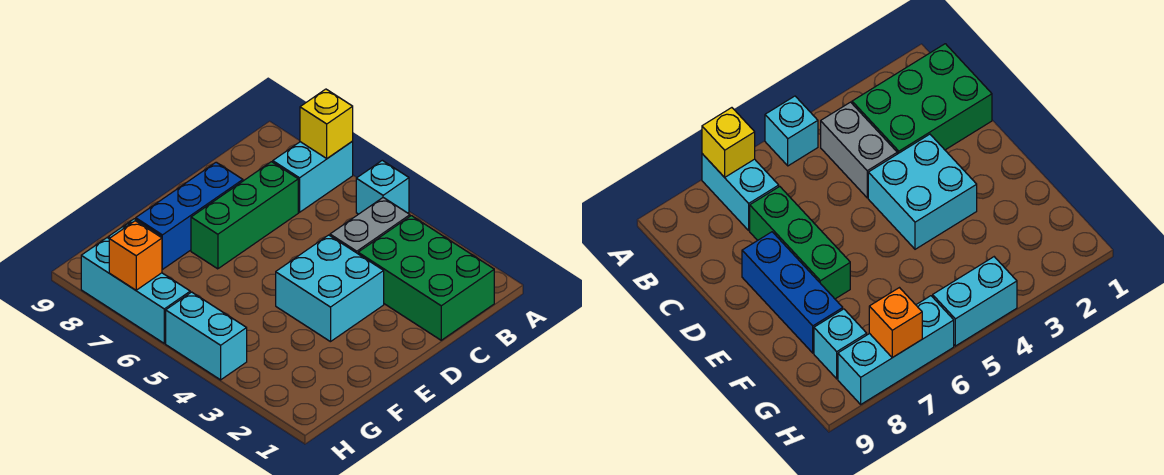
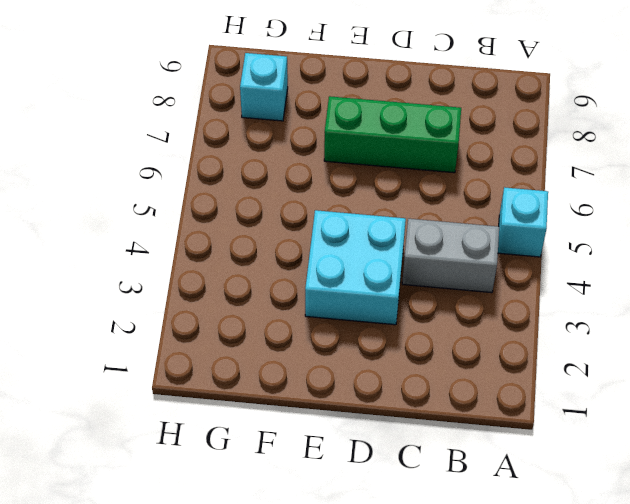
none -> cyan 1x2 brick [273,141,353,212]
none -> green 2x3 brick [358,216,494,340]
none -> blue 1x3 brick [136,162,243,269]

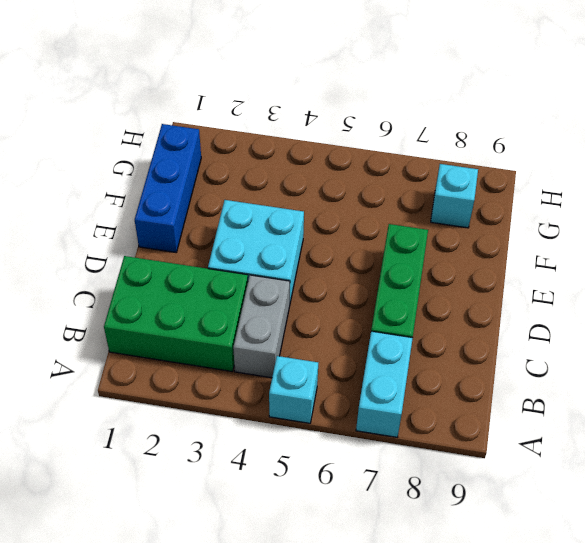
blue 1x3 brick [135,124,201,252] -> blue 1x3 brick moved to [136,162,243,269]
none -> cyan 1x2 brick [166,292,247,380]
none -> cyan 1x3 brick [81,238,190,343]
none -> yellow 1x1 brick [300,89,353,158]

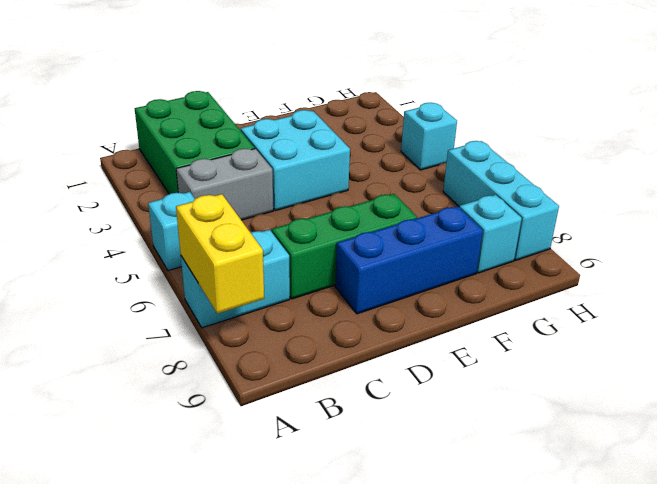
yellow 1x2 brick [176,194,264,314] -> yellow 1x1 brick [300,89,353,158]
cyan 1x1 brick [401,102,457,170] -> cyan 1x2 brick [166,292,247,380]
none -> orange 1x1 brick [109,221,162,290]

